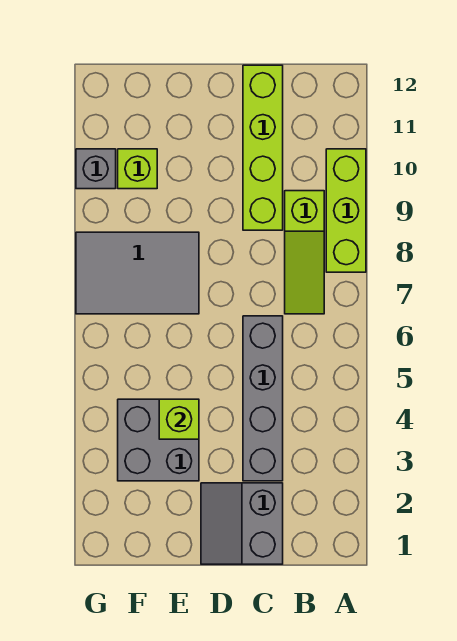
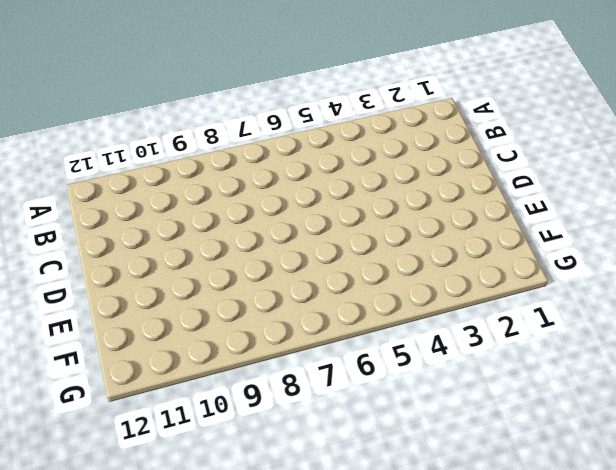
none -> lime 1x3 brick [326,149,366,272]
none -> lime 1x3 slope [285,191,324,314]

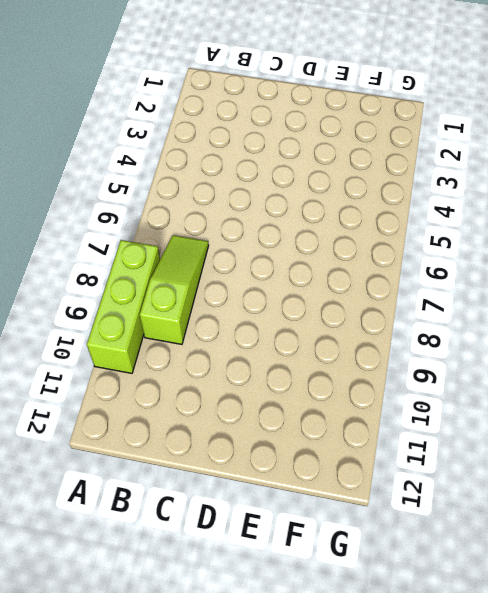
none -> grey 2x2 slope [201,483,283,564]
none -> grey 1x4 brick [243,316,283,481]

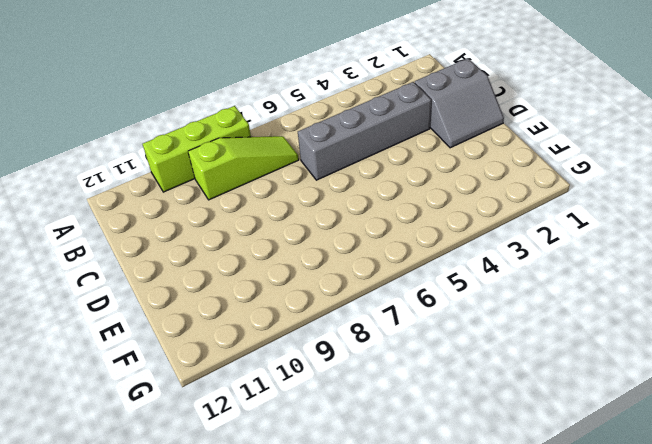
none -> lime 1x4 brick [243,65,283,230]
none -> grey 2x2 brick [118,399,199,481]

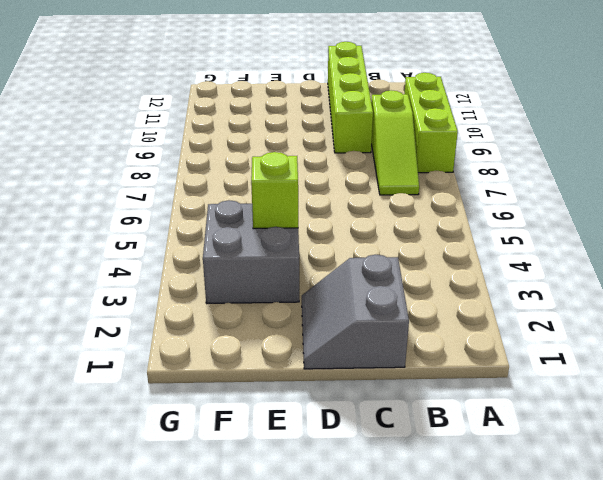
none -> grey 1x4 brick [243,316,283,481]
none -> grey 2x3 tile [76,232,199,314]

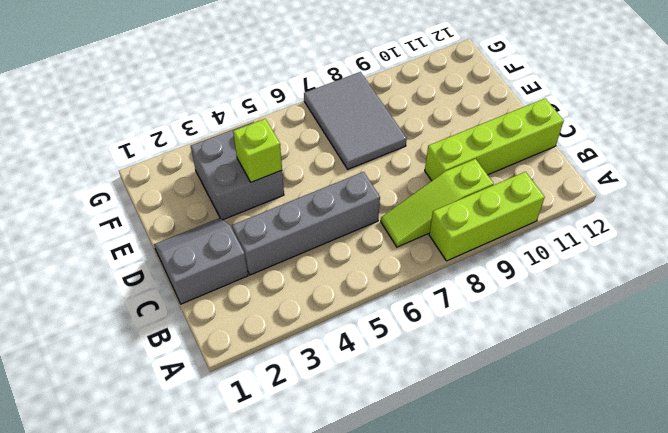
none -> lime 1x1 brick [118,149,157,189]
none -> grey 1x1 brick [76,149,116,189]

